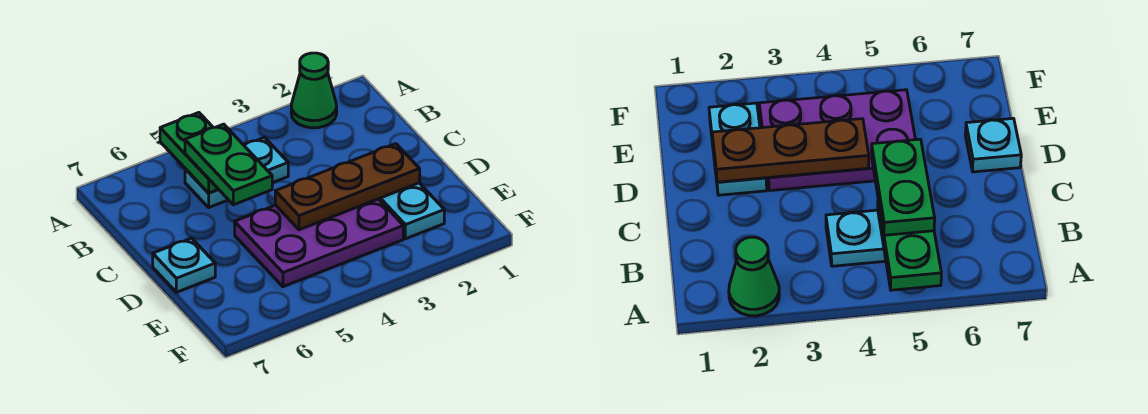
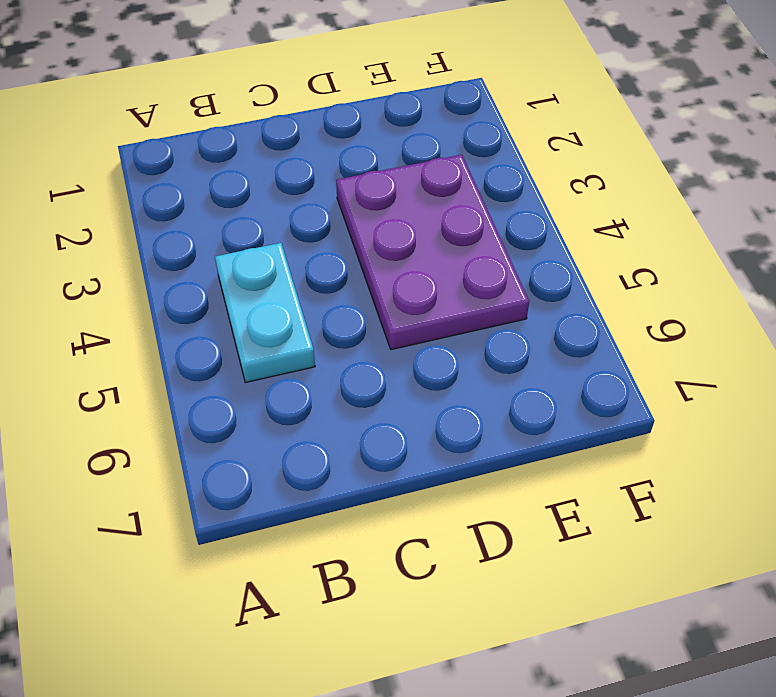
none -> green 1x1 cone [291,53,337,128]
none -> cyan 1x2 plate [379,183,444,239]

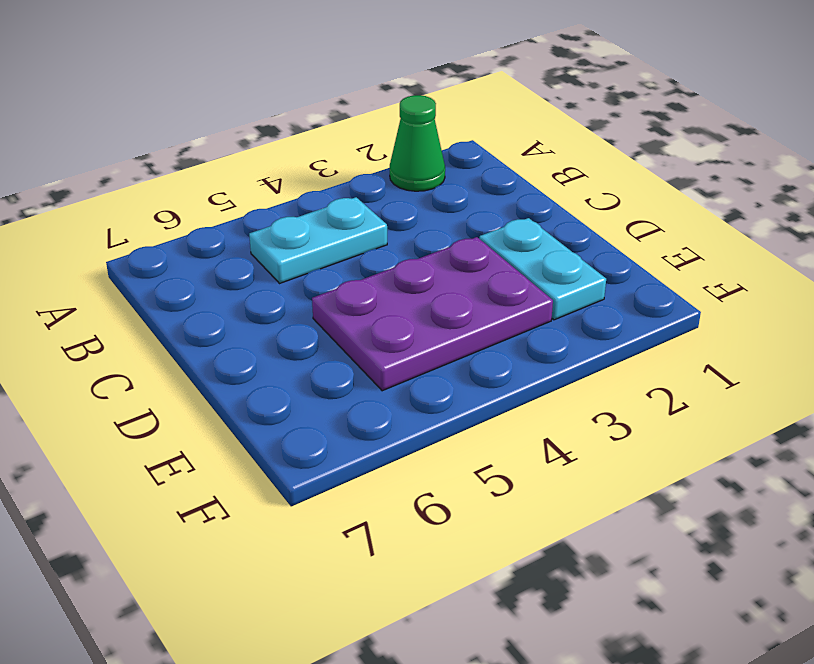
none -> cyan 1x1 plate [153,238,215,292]
none -> green 1x2 plate [160,113,218,193]

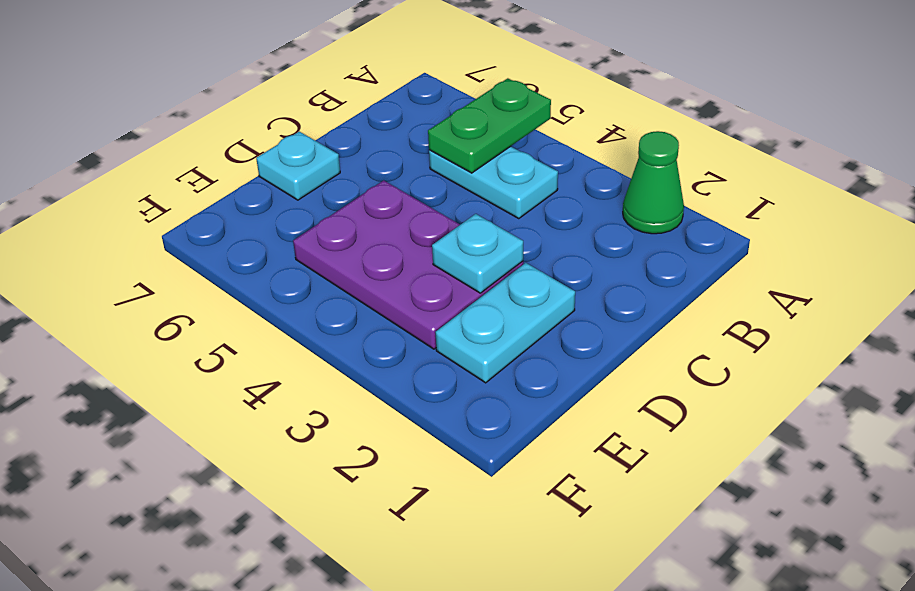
cyan 1x1 plate [432,214,523,293] -> brown 1x3 plate [275,144,420,230]
none -> green 1x2 plate [185,124,272,205]

